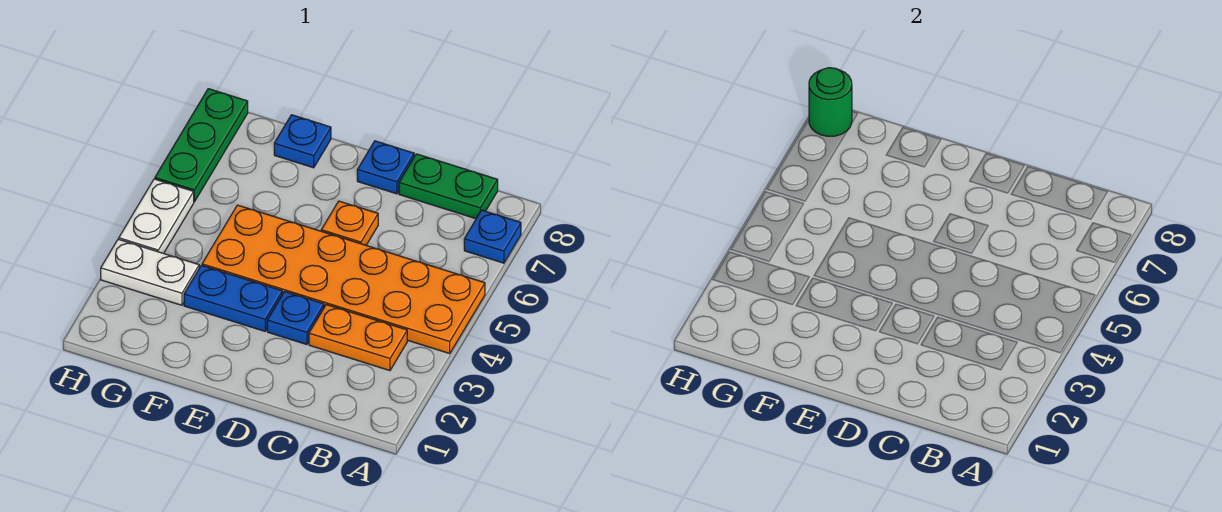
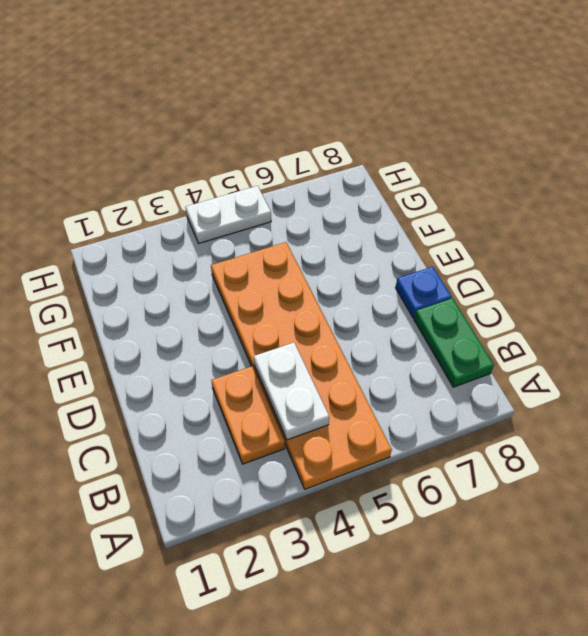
white 1x2 plate [254,343,329,440] -> white 1x2 plate moved to [101,239,199,305]
none -> blue 1x1 plate [464,210,521,263]
none -> blue 1x1 plate [267,292,324,345]
none -> orange 1x1 plate [321,201,378,245]

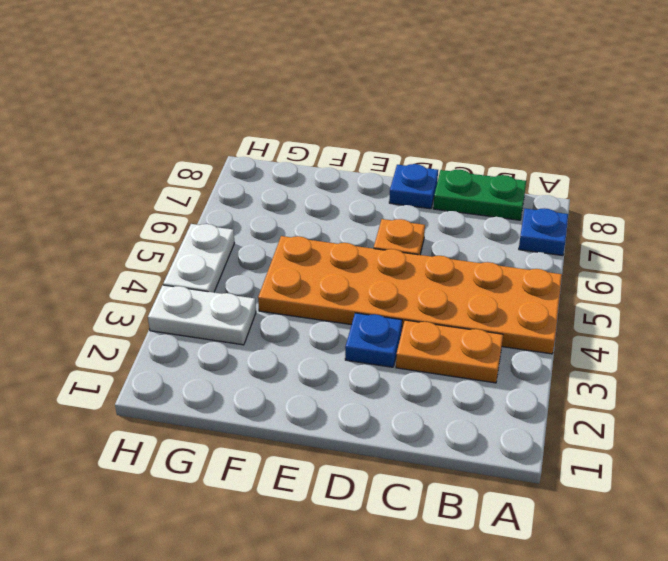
none -> blue 1x2 plate [184,265,282,331]
none -> blue 1x1 plate [274,115,331,168]
none -> green 1x3 plate [155,89,248,202]

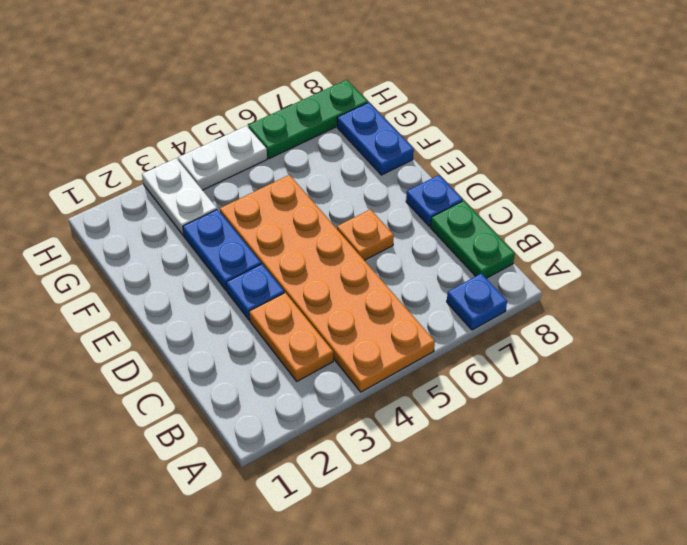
blue 1x2 plate [337,102,414,175] -> blue 1x1 plate [274,115,331,168]
none -> green 1x1 round brick [809,68,852,136]

